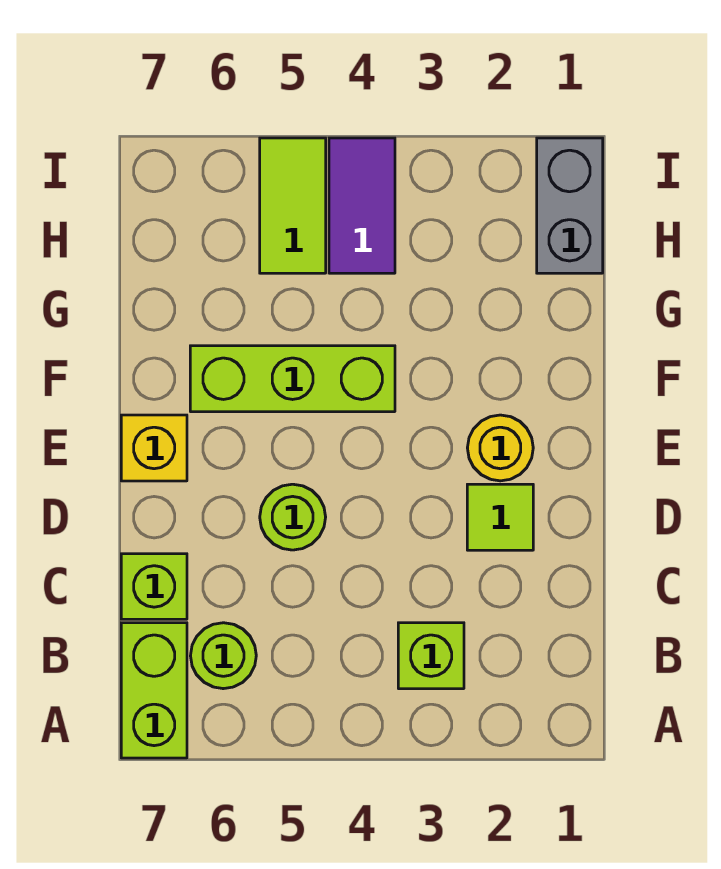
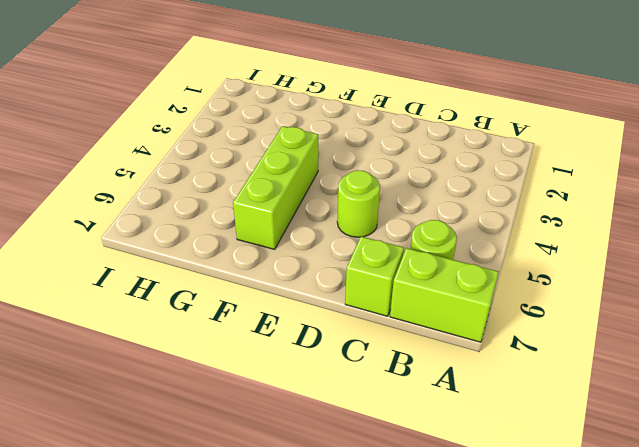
none -> lime 1x1 brick [398,623,464,689]
none -> lime 1x1 tile [467,484,533,550]
none -> yellow 1x1 round brick [467,415,533,481]

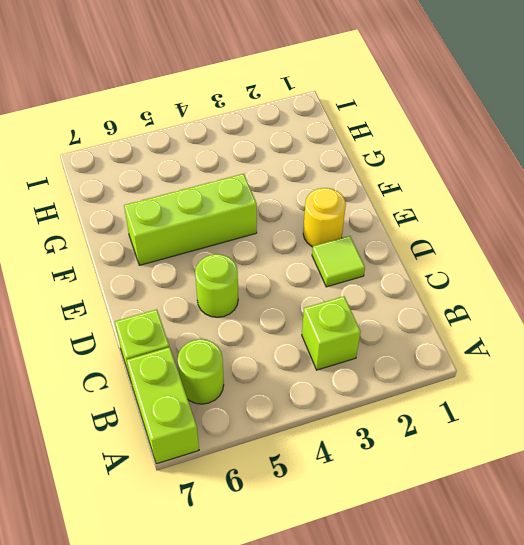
none -> yellow 1x1 brick [121,415,187,481]
none -> grey 1x2 brick [537,138,603,273]
none -> purple 1x2 tile [329,138,395,273]

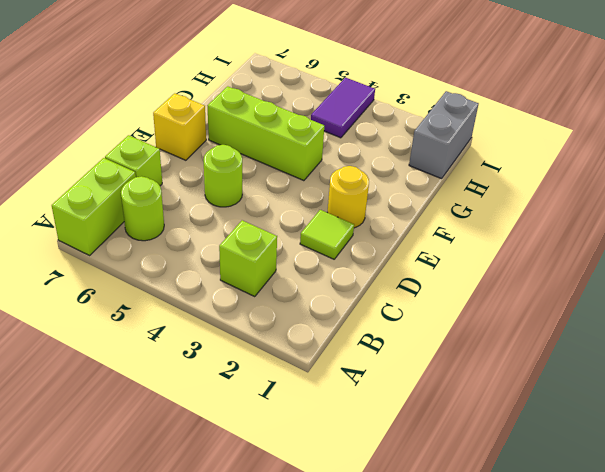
none -> lime 1x2 tile [260,138,326,273]

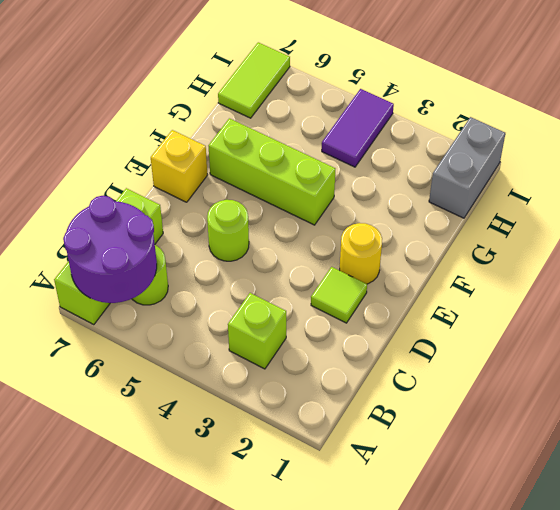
purple 2x2 round brick [63,196,157,303] -> none
lime 1x2 tile [218,42,290,118] -> lime 1x2 tile moved to [260,138,326,273]

